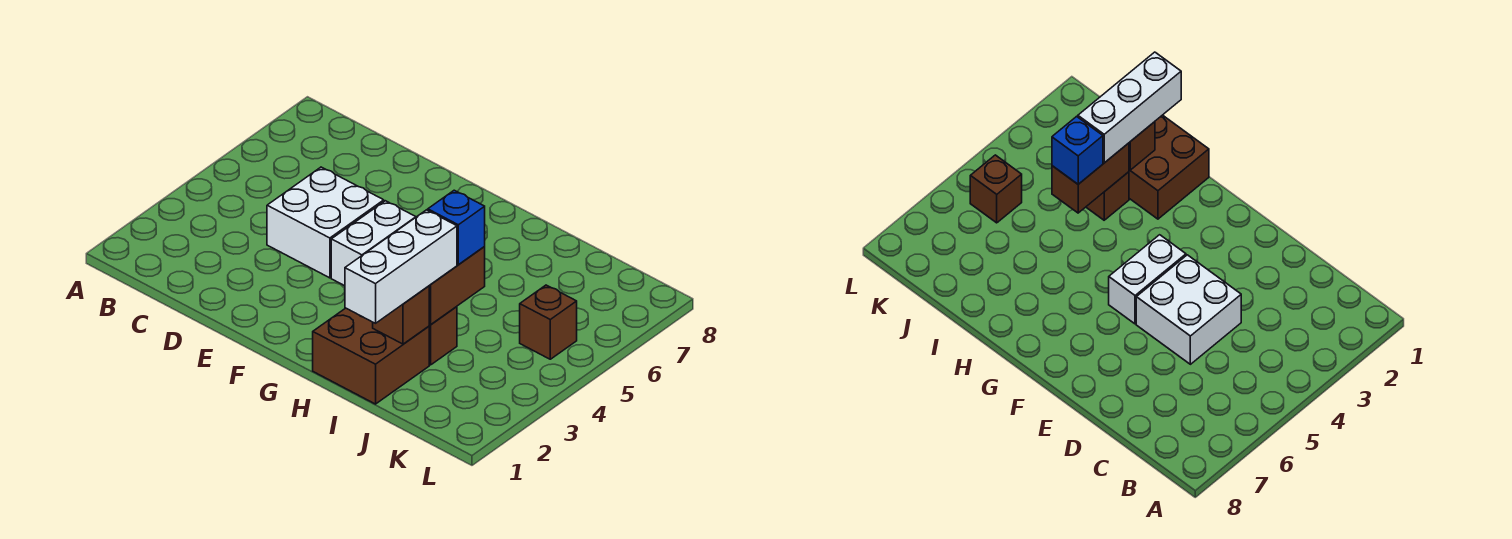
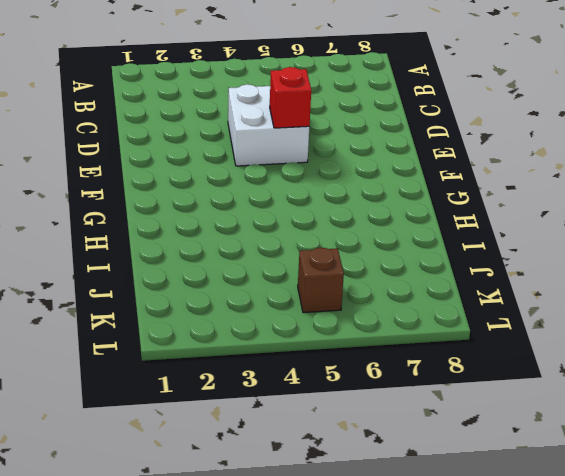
red 1x1 brick [270,67,311,128] -> none
none -> white 1x2 brick [331,201,416,286]
none -> brown 2x2 brick [313,308,429,404]

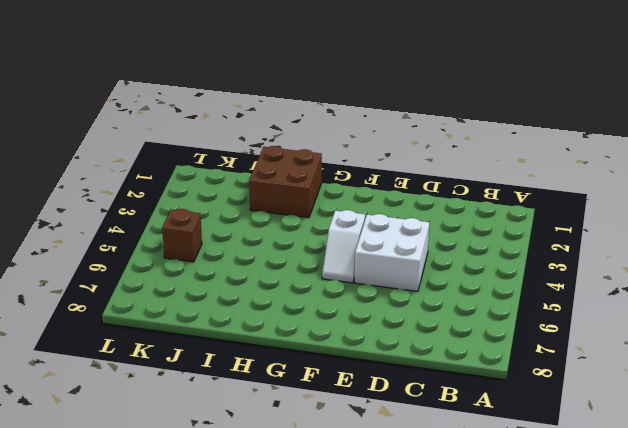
white 1x2 slope [322,210,365,283] -> white 1x2 brick [331,201,416,286]
none -> brown 1x1 brick [429,307,457,365]
none -> brown 1x1 brick [373,286,429,344]

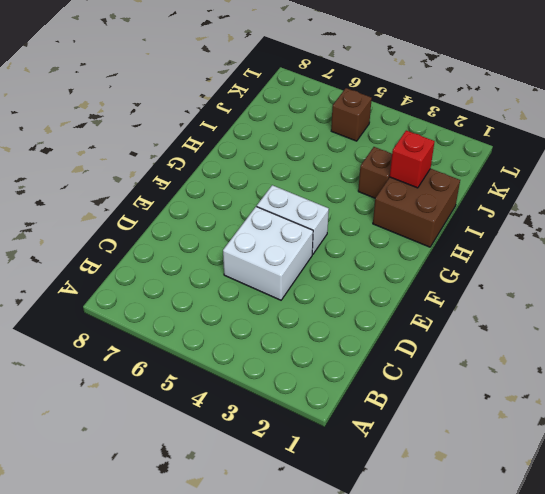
red 1x1 brick [390,130,435,188] -> brown 1x1 brick [373,286,429,344]
none -> brown 1x2 brick [429,247,485,325]
none -> white 1x3 brick [345,210,457,323]

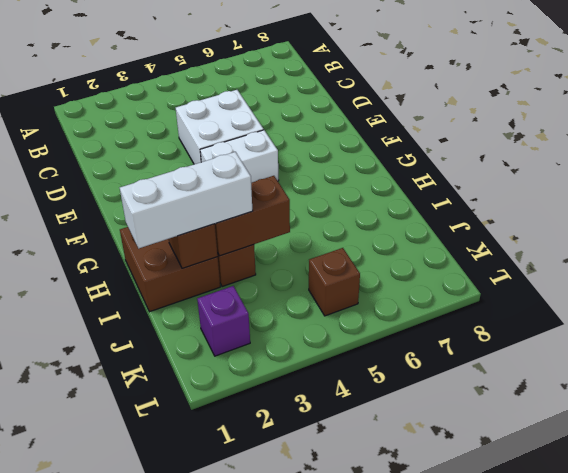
purple 1x1 brick [197,286,250,356] -> none
none -> blue 1x1 brick [428,190,485,265]

